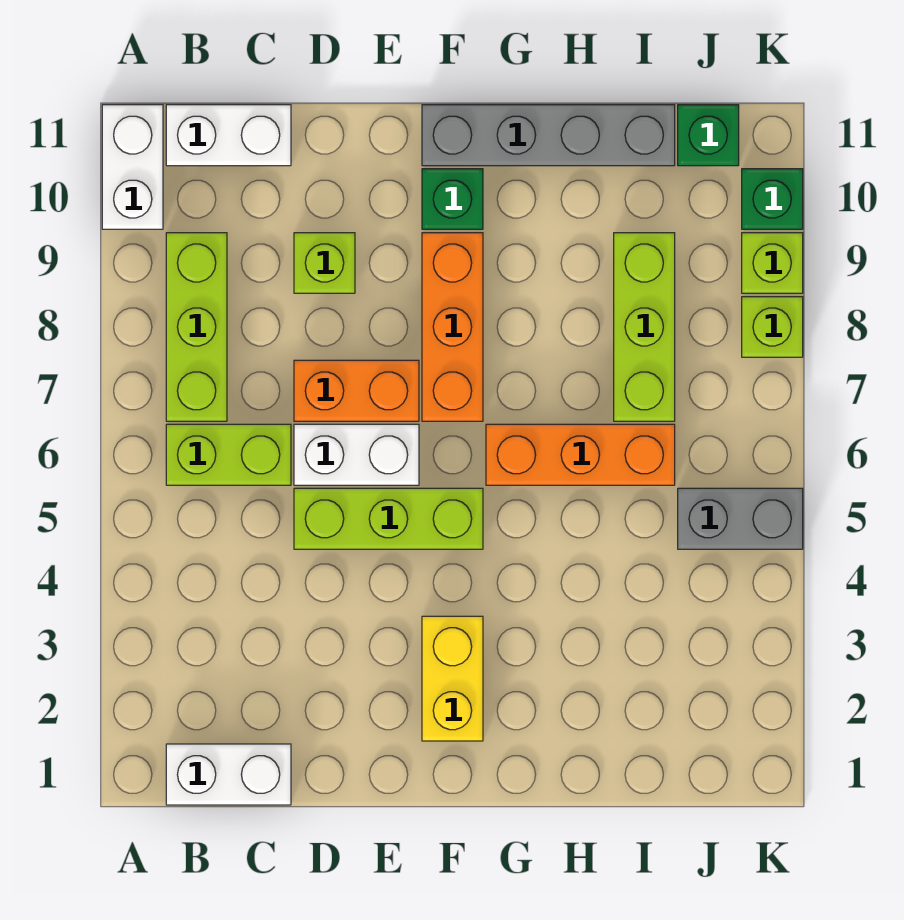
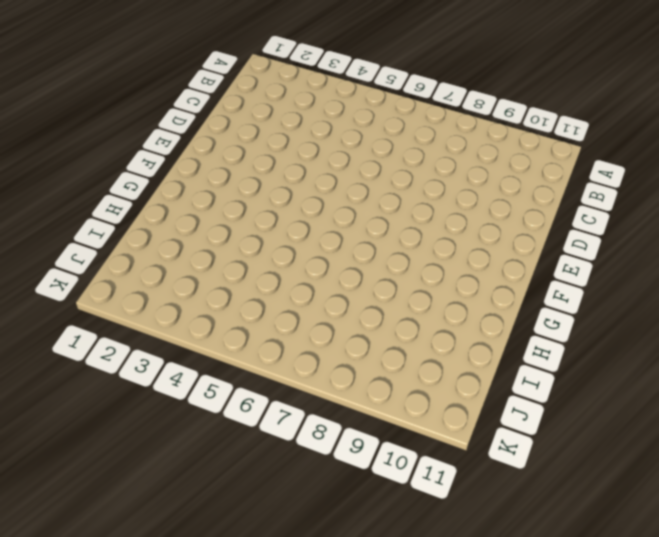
none -> white 1x2 brick [102,105,163,229]
none -> white 1x2 brick [166,744,291,805]
none -> lime 1x2 brick [166,424,291,485]

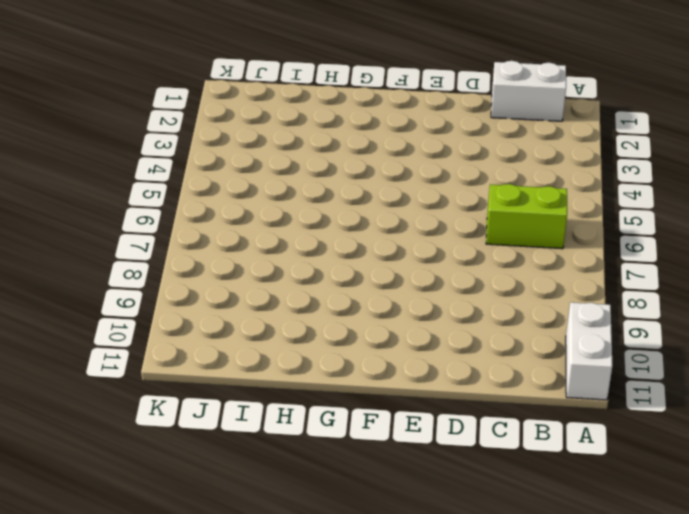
none -> lime 1x3 brick [166,233,227,421]
none -> white 1x2 brick [166,105,291,166]
none -> lime 1x3 brick [294,488,483,549]

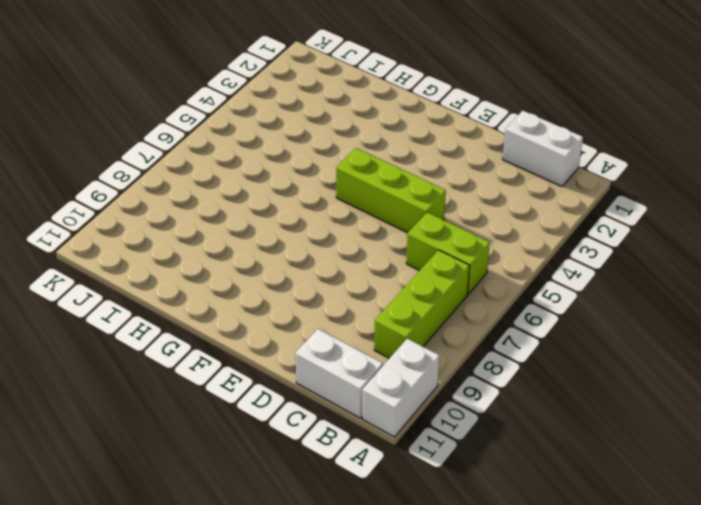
none -> white 1x2 brick [294,424,419,485]
none -> orange 1x2 brick [294,360,419,421]
none -> lime 1x1 brick [294,233,355,293]

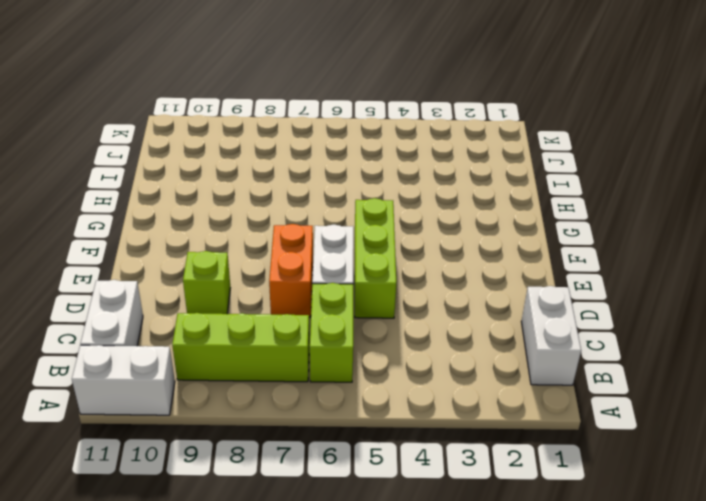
none -> yellow 1x2 brick [422,616,483,741]
none -> orange 1x3 brick [422,233,483,421]
none -> green 1x1 brick [422,169,483,229]

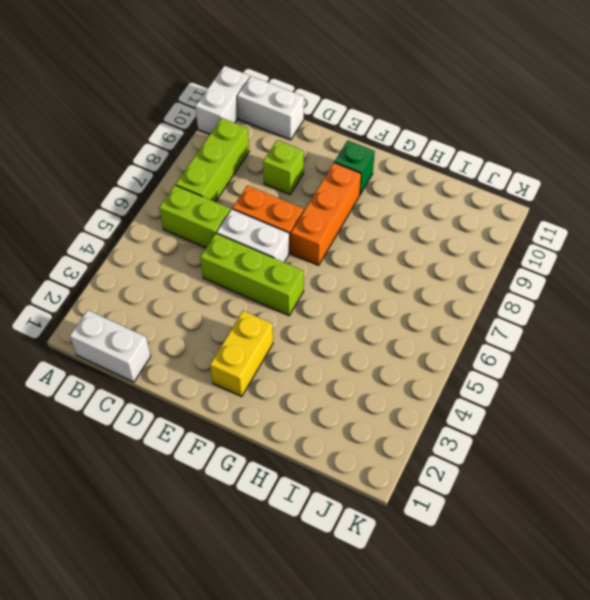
none -> grey 1x4 brick [422,105,675,166]
none -> orange 1x3 brick [486,424,675,485]
none -> lime 1x3 brick [614,233,675,421]

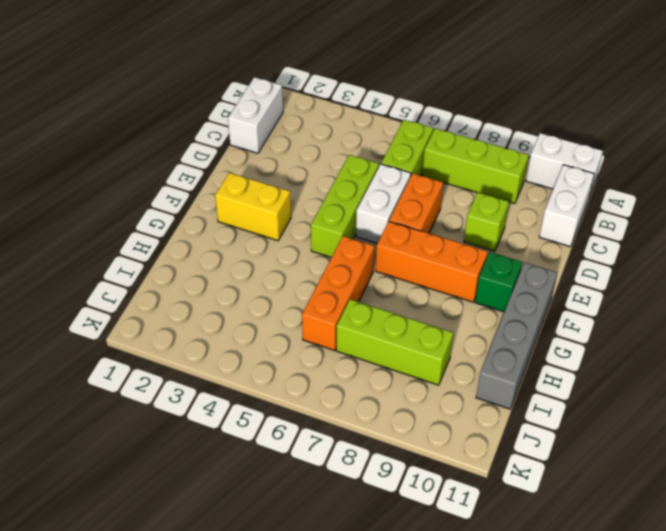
none -> grey 1x2 brick [678,488,803,549]
none -> green 1x1 brick [678,105,739,166]
none -> lime 1x1 brick [742,297,803,357]

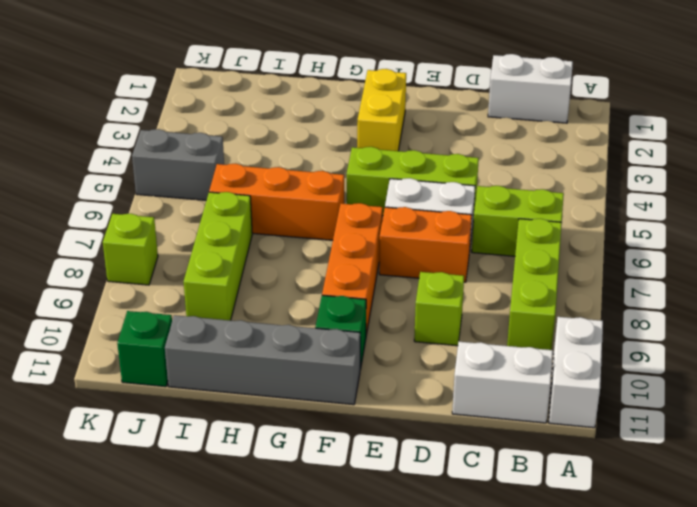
none -> lime 1x1 brick [742,233,803,293]
none -> green 1x1 brick [742,169,803,229]

